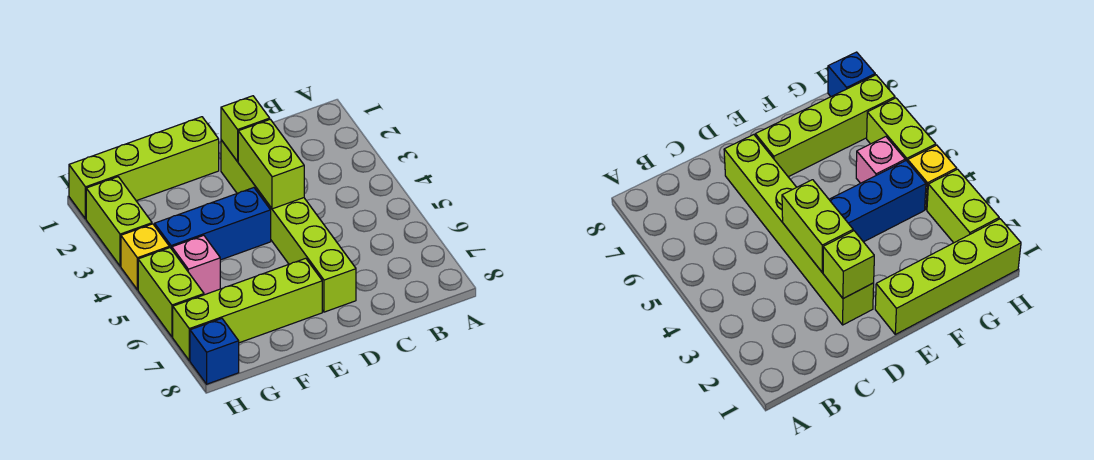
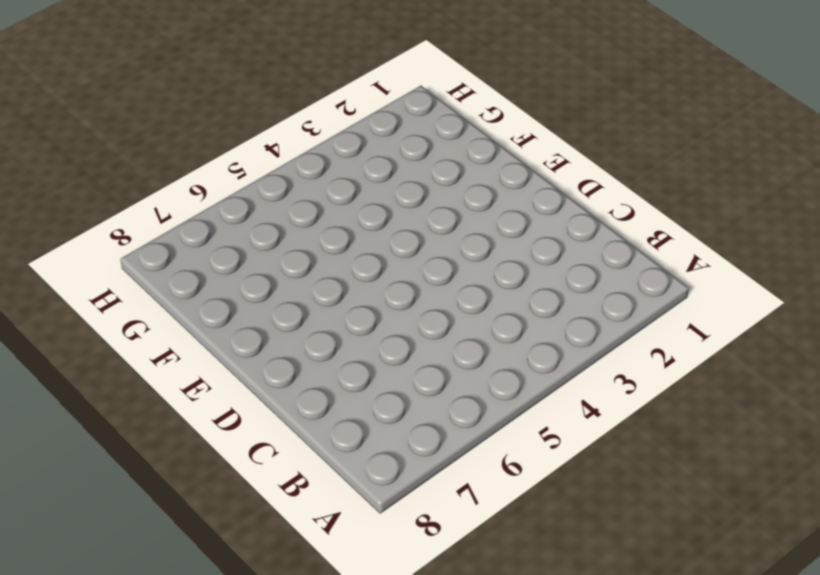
none -> lime 1x6 brick [221,140,356,312]
none -> lime 1x4 brick [69,117,219,219]

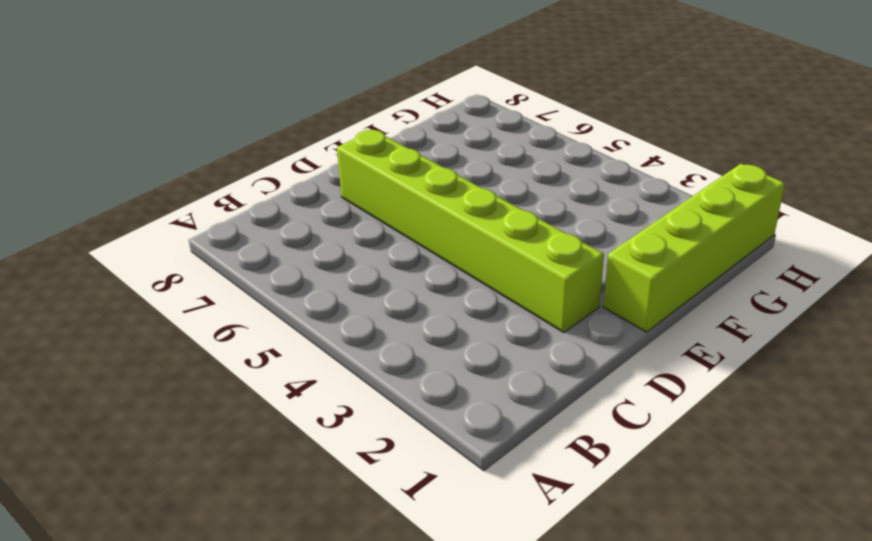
none -> blue 1x3 brick [155,188,271,260]
none -> lime 1x4 brick [173,258,322,361]

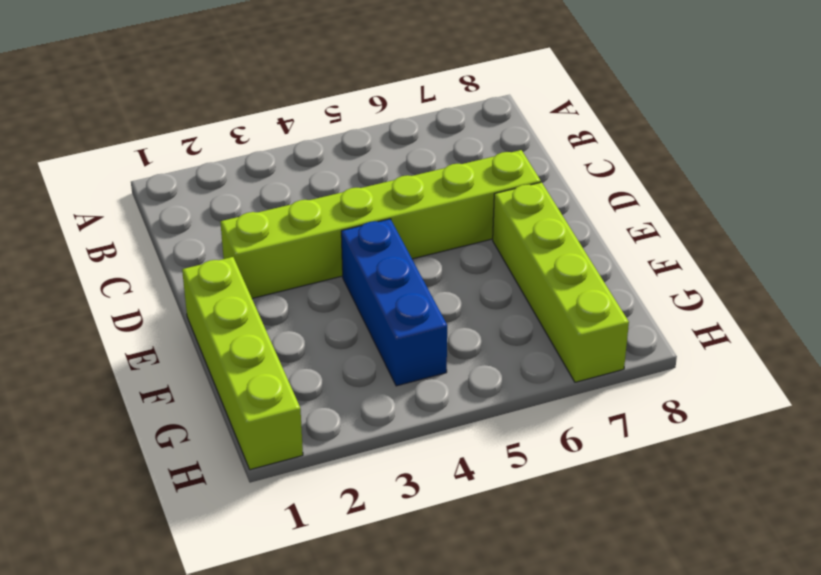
none -> pink 1x1 brick [172,235,220,295]
none -> lime 1x2 brick [86,177,152,266]

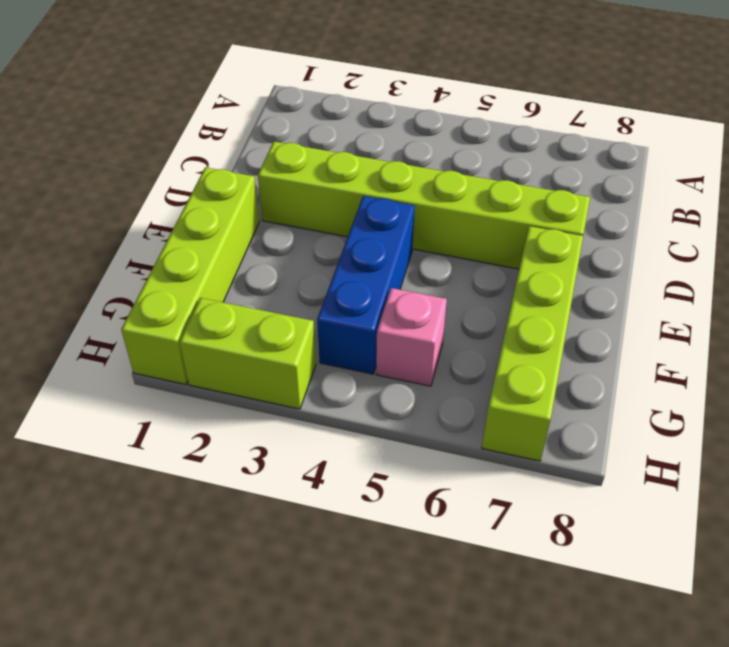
none -> yellow 1x1 brick [121,224,169,290]
none -> lime 1x2 brick [138,248,204,337]

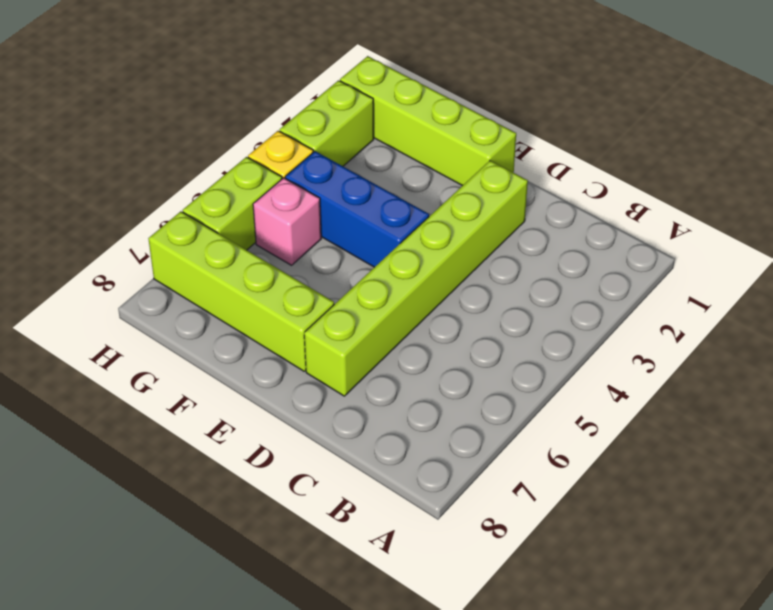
none -> blue 1x1 brick [190,319,239,384]
none -> lime 1x1 brick [221,96,270,162]

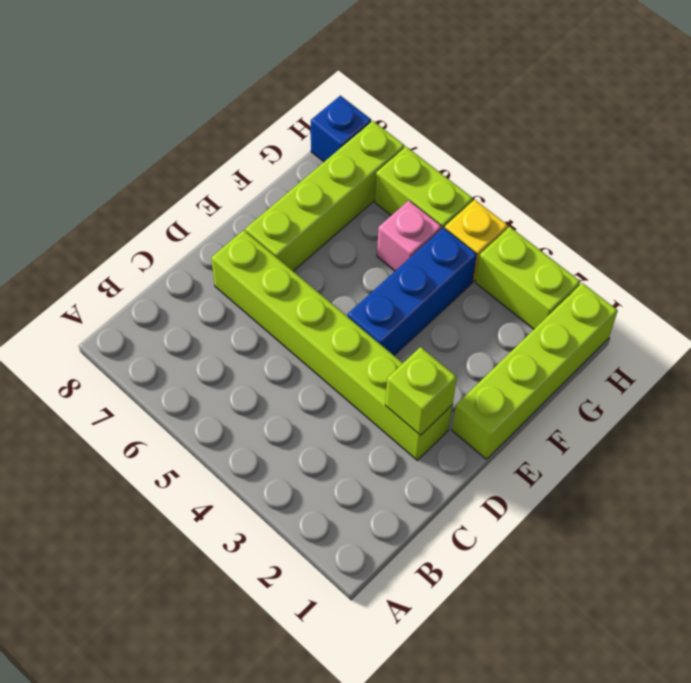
none -> lime 1x2 brick [238,119,304,209]

